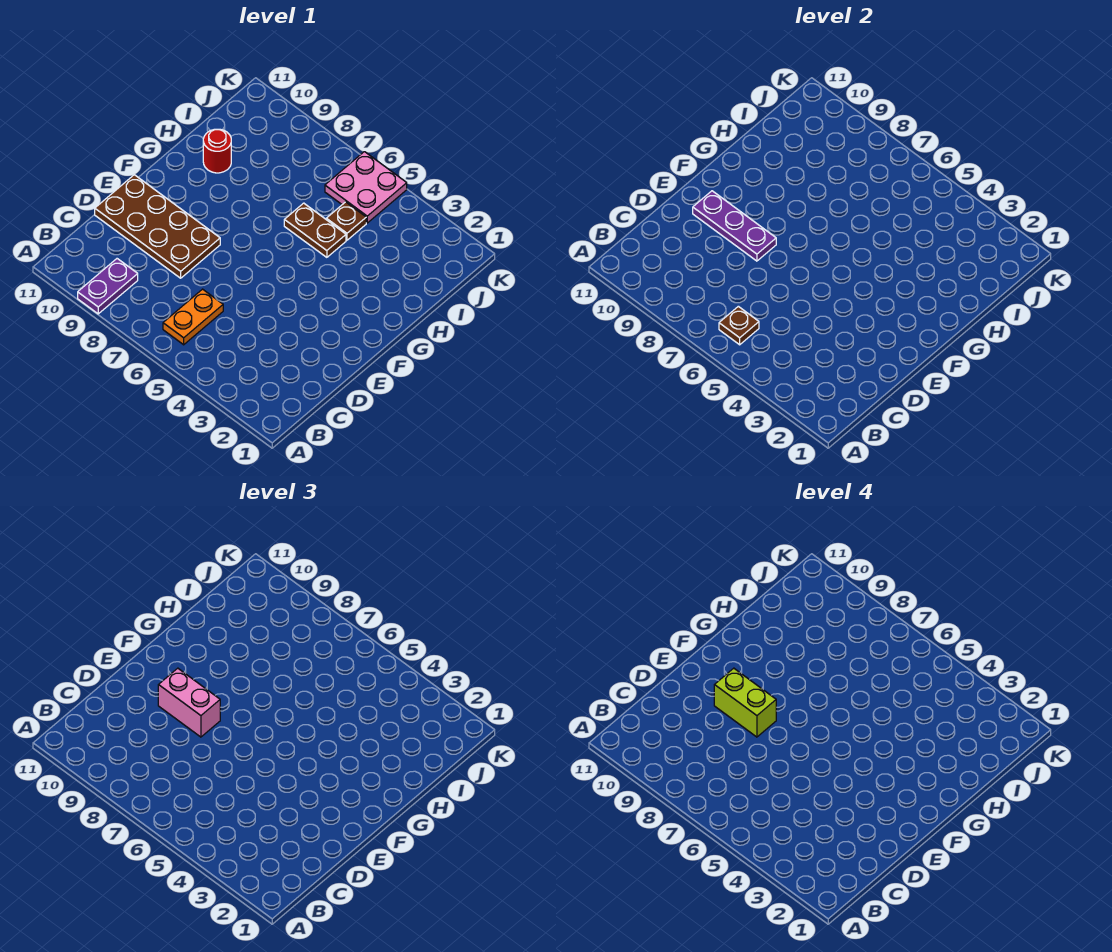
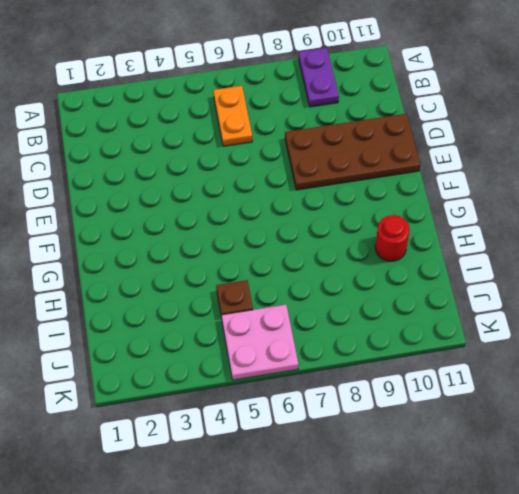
none -> brown 1x2 plate [284,203,346,257]
none -> brown 1x1 plate [719,306,759,345]

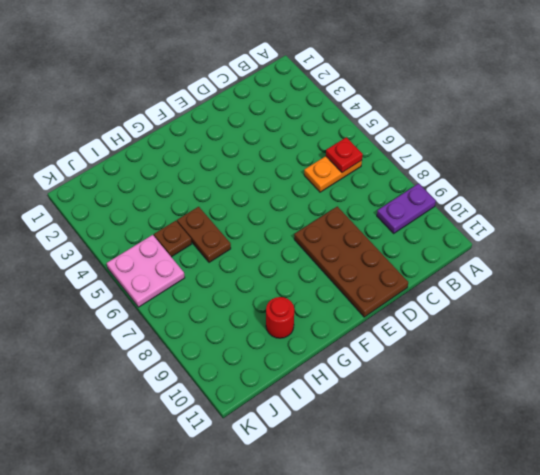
red 1x1 plate [326,137,363,172] -> brown 1x1 plate [719,306,759,345]
none -> purple 1x3 plate [693,191,776,261]
none -> pink 1x2 brick [158,668,220,737]

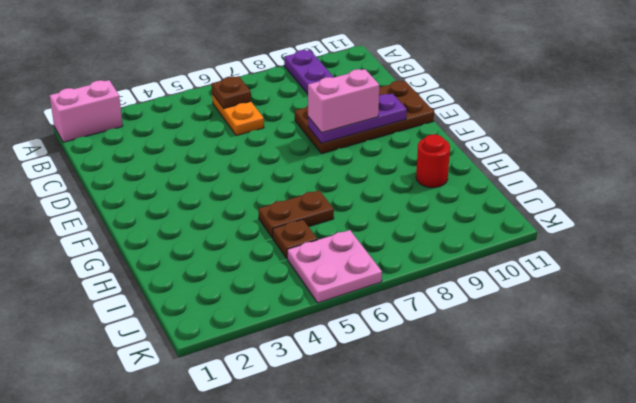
pink 1x2 brick [50,80,123,142] -> none
none -> lime 1x2 brick [714,668,776,737]

